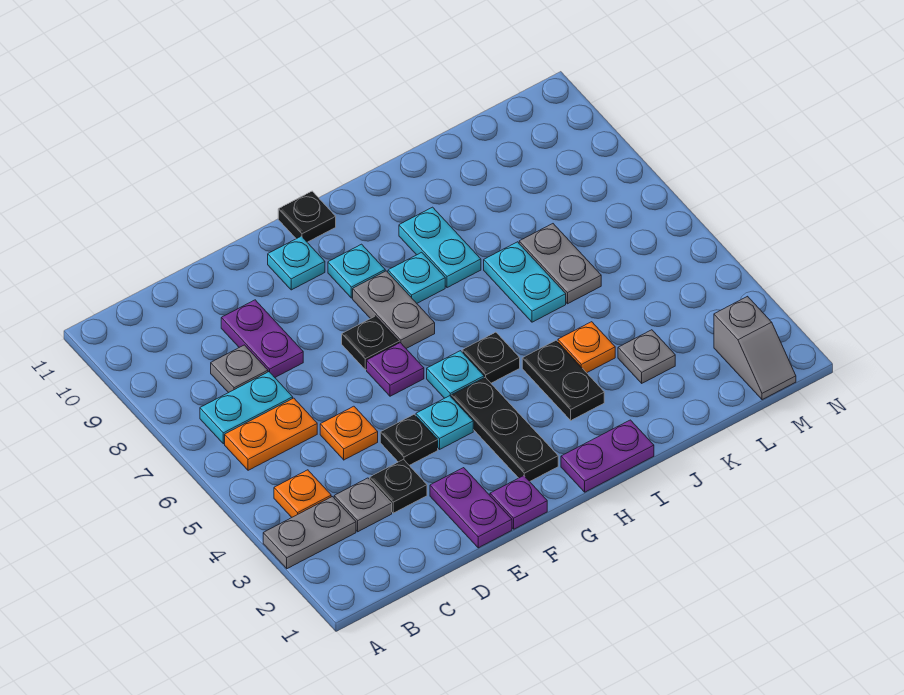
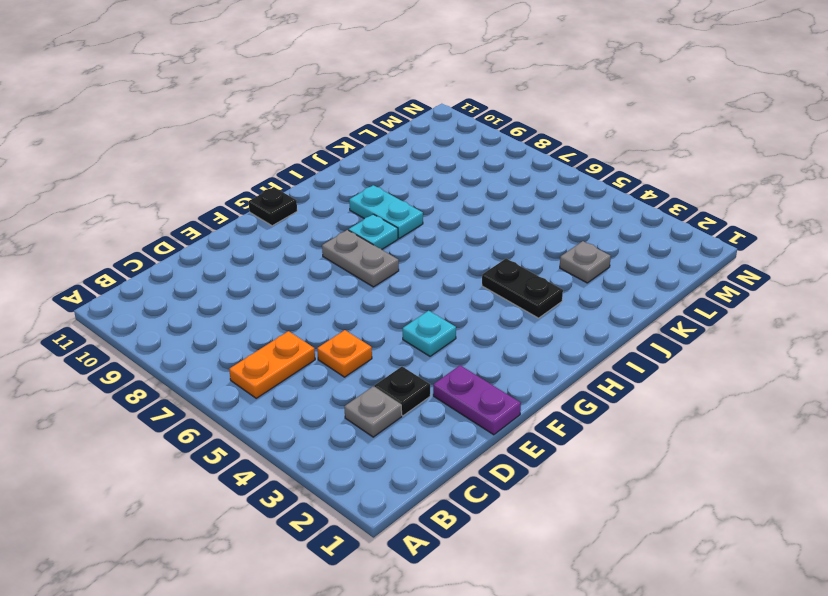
none -> grey 1x2 plate [263,497,356,569]
none -> orange 1x1 plate [274,470,331,517]
none -> cyan 1x2 plate [200,372,293,444]
none -> grey 1x1 plate [211,345,268,393]

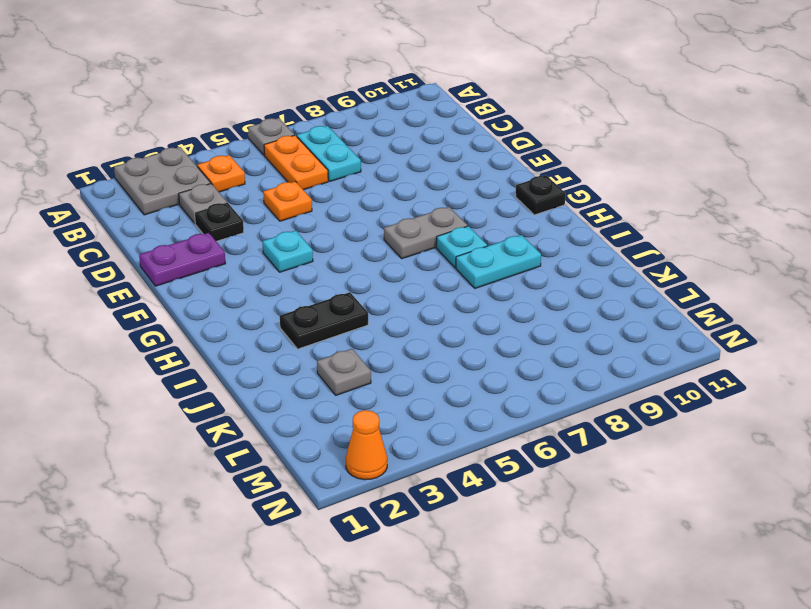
grey 2x2 plate [114,147,211,215] -> grey 1x2 plate [263,497,356,569]
grey 1x1 plate [248,118,294,155] -> grey 1x1 plate moved to [211,345,268,393]
orange 1x1 cone [346,410,387,480] -> none
none -> purple 1x2 plate [221,300,303,377]
none -> black 1x1 plate [380,414,438,465]
none -> purple 1x1 plate [490,476,547,529]
none -> purple 1x1 plate [367,343,424,396]

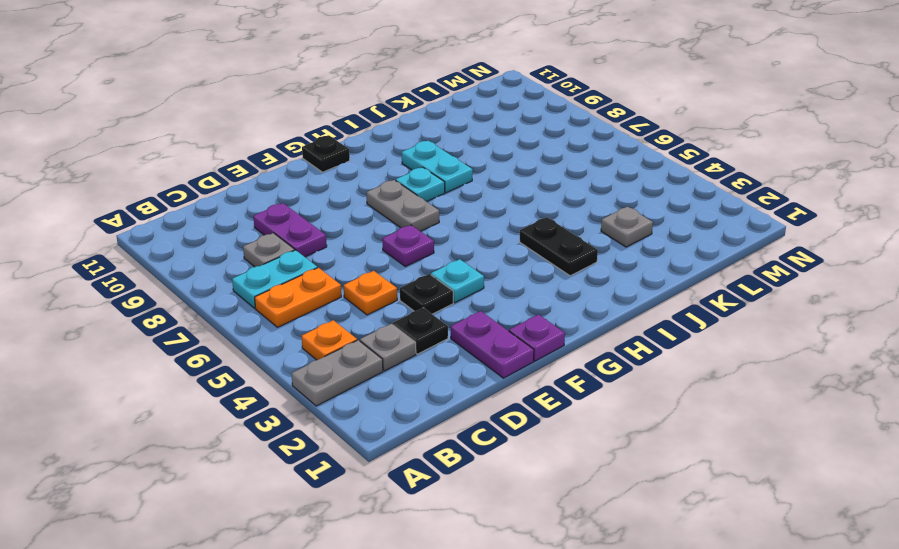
none -> black 1x1 plate [342,316,399,370]
none -> cyan 1x1 plate [268,236,325,290]
none -> black 1x3 plate [451,377,558,481]
none -> cyan 1x1 plate [427,351,484,398]

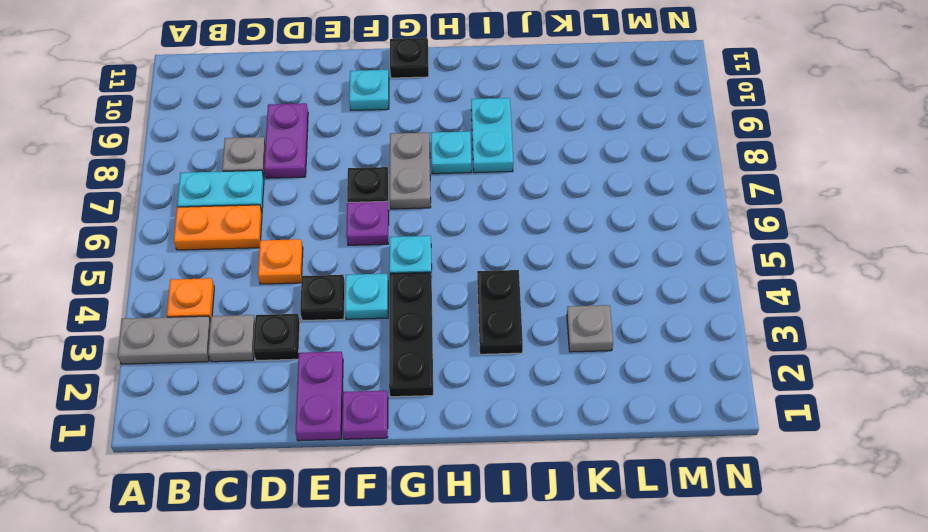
none -> cyan 1x1 plate [328,244,385,298]
none -> purple 1x2 plate [561,420,654,492]
none -> black 1x1 plate [462,332,520,383]
none -> orange 1x1 plate [558,322,615,373]

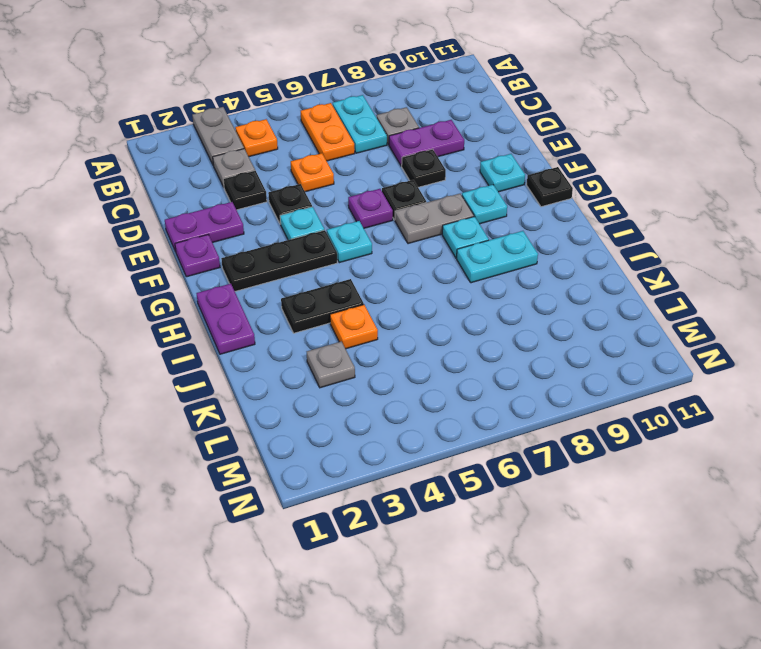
black 1x1 plate [402,149,446,187] -> black 1x1 plate moved to [462,332,520,383]
none -> cyan 1x2 plate [484,242,566,322]
none -> grey 1x2 plate [519,224,601,304]
none -> grey 1x2 slope [714,296,796,400]

